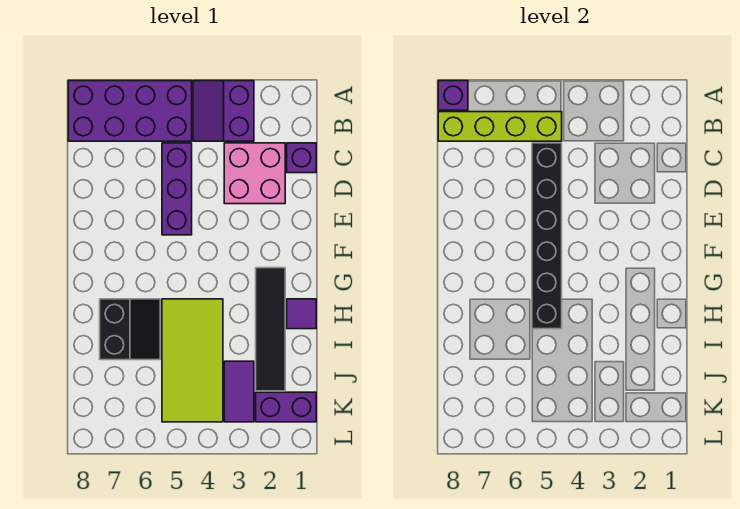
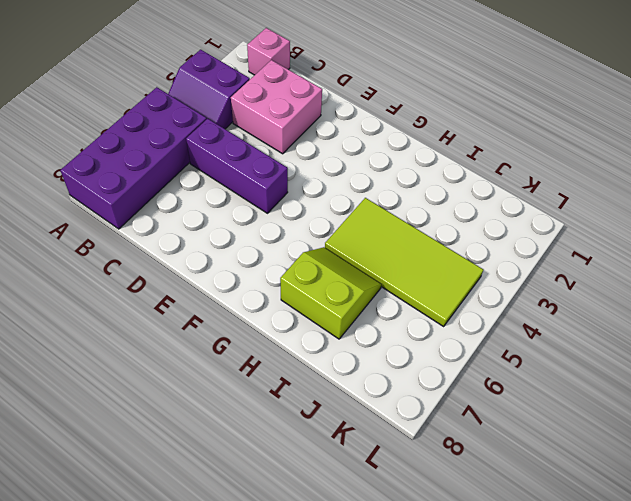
pink 1x1 brick [247,28,290,75] -> none
lime 2x2 slope [280,247,382,339] -> black 2x2 slope [100,299,160,360]
none -> purple 1x1 brick [287,143,316,173]
none -> black 1x4 tile [256,268,285,391]
none -> purple 1x1 tile [287,299,316,329]

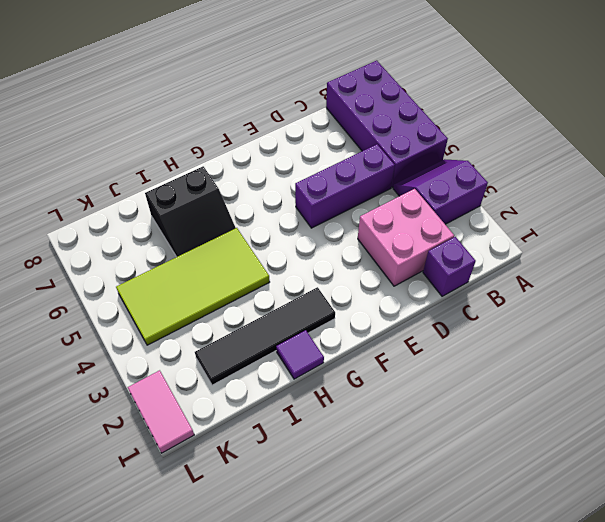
pink 1x2 tile [128,370,194,453] -> none
none -> purple 1x2 tile [224,361,254,422]
none -> purple 1x2 brick [256,392,316,422]
none -> purple 1x1 brick [438,81,468,110]

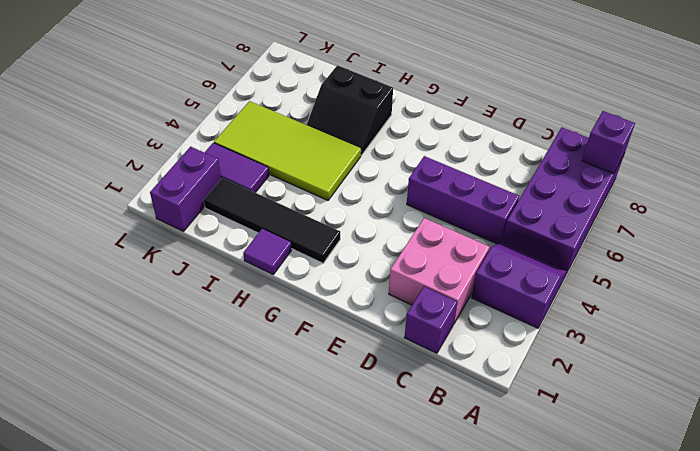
none -> lime 1x4 brick [438,112,562,141]
none -> black 1x6 brick [532,143,562,329]

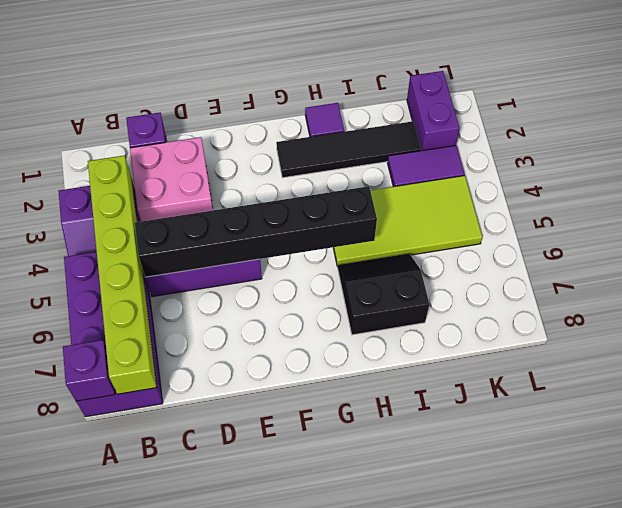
lime 1x6 brick [88,155,157,394] -> lime 1x4 brick [438,112,562,141]

